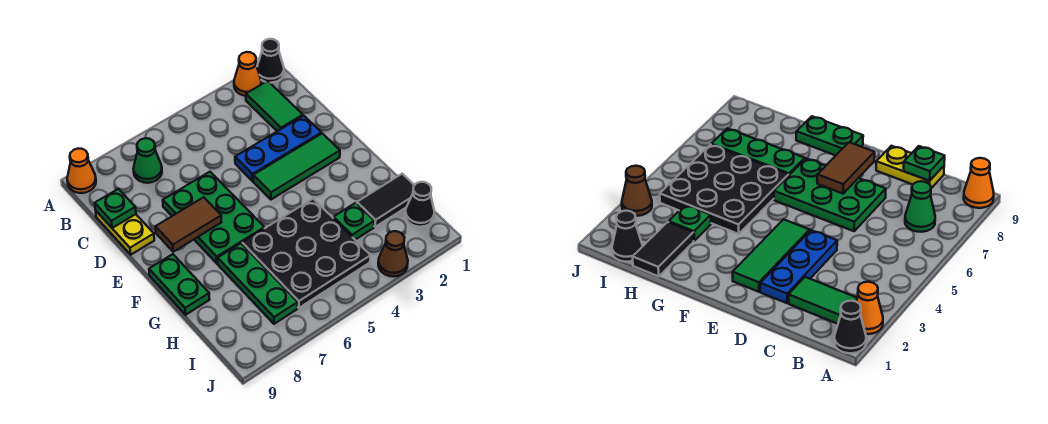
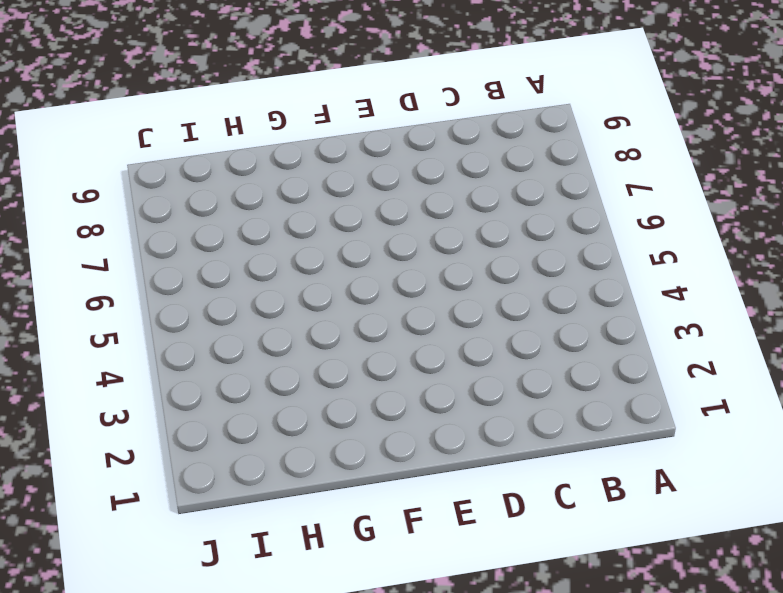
none -> black 1x1 cone [257,39,284,83]
none -> orange 1x1 cone [234,52,261,96]
none -> orange 1x1 cone [67,148,96,193]

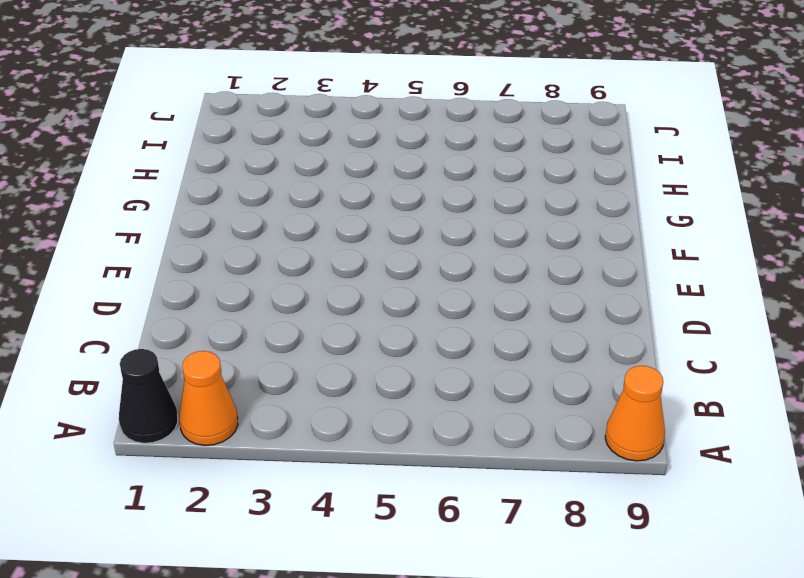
none -> green 1x2 tile [246,81,303,131]
none -> green 1x1 cone [133,138,162,183]
none -> yellow 1x2 plate [96,211,154,255]

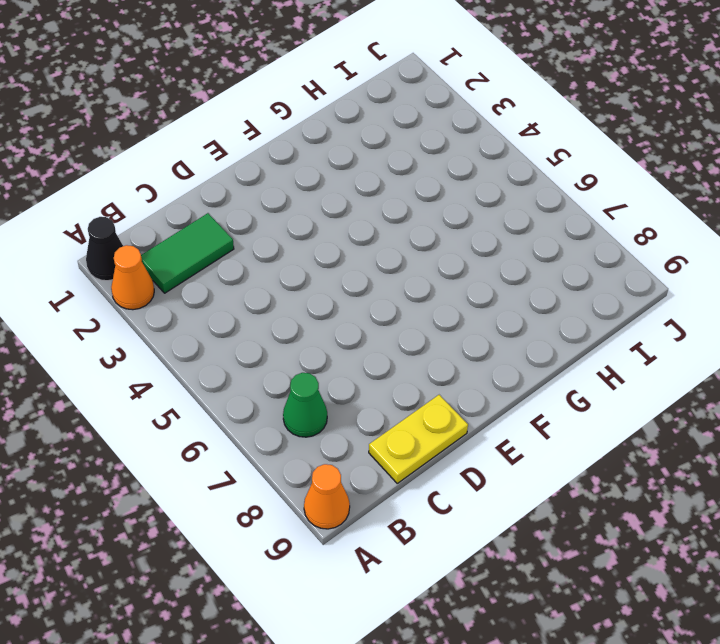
none -> blue 1x3 plate [235,116,321,181]
none -> green 2x3 plate [163,172,264,263]
none -> green 1x3 tile [253,133,340,199]

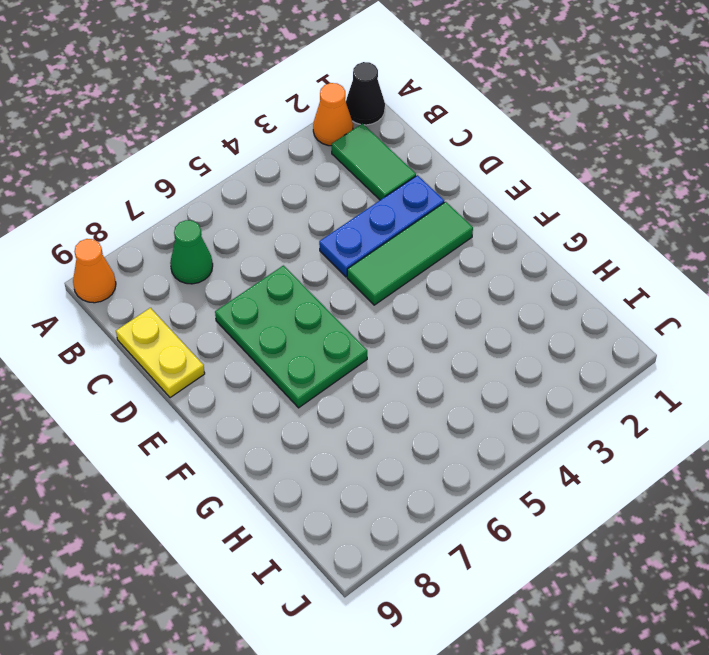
none -> green 1x2 plate [149,254,210,315]
none -> black 3x3 plate [242,199,371,308]
none -> green 1x3 plate [218,243,298,324]

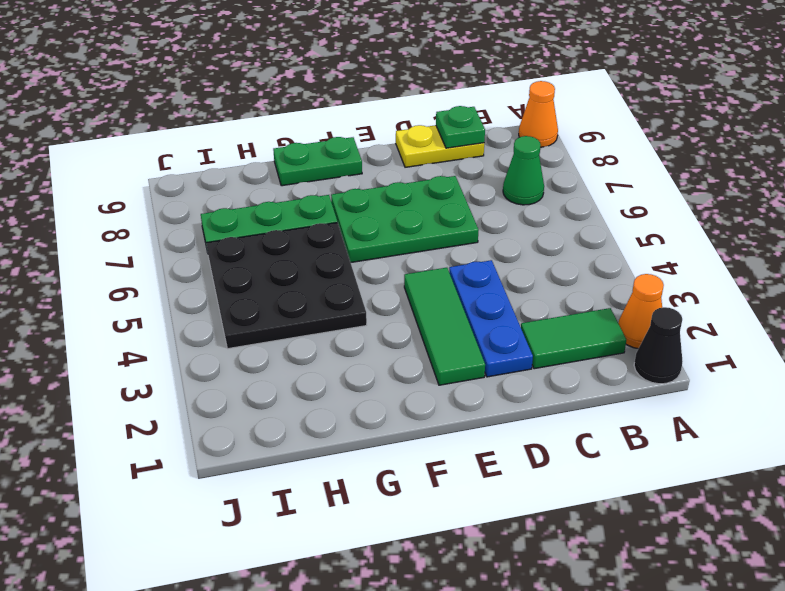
none -> black 1x2 tile [357,174,414,227]
none -> green 1x1 plate [333,203,374,240]
none -> black 1x1 cone [405,182,434,227]

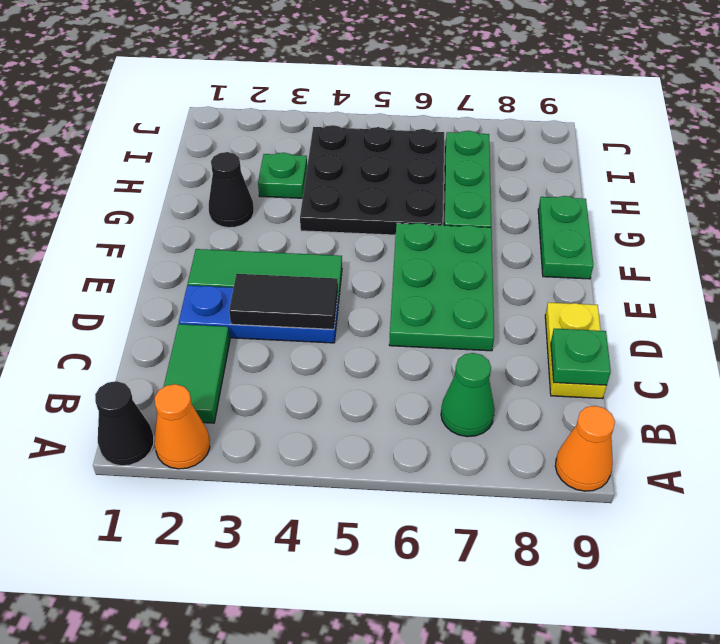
black 1x2 tile [229,274,338,329] -> black 1x2 tile moved to [357,174,414,227]
black 1x1 cone [209,152,254,228] -> black 1x1 cone moved to [405,182,434,227]
none -> brown 1x1 cone [378,231,408,277]
none -> brown 1x2 tile [155,197,221,252]

